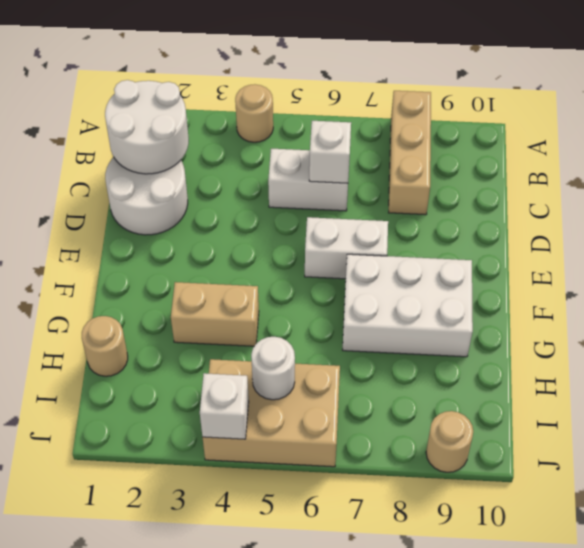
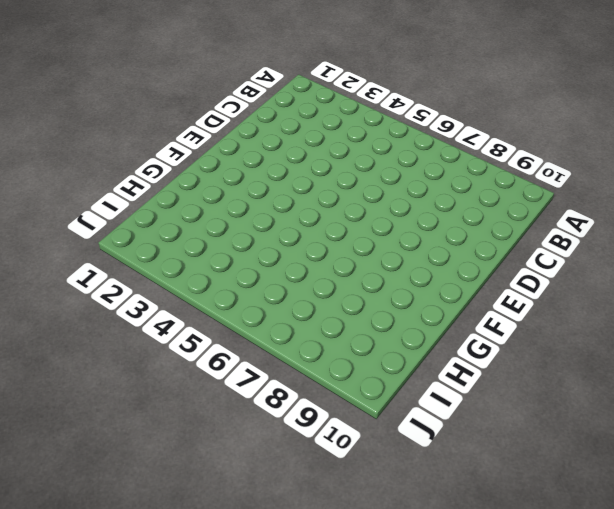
none -> tan 1x1 round brick [235,85,273,142]
none -> tan 1x3 brick [389,91,431,215]
none -> white 2x2 round brick [105,157,188,235]

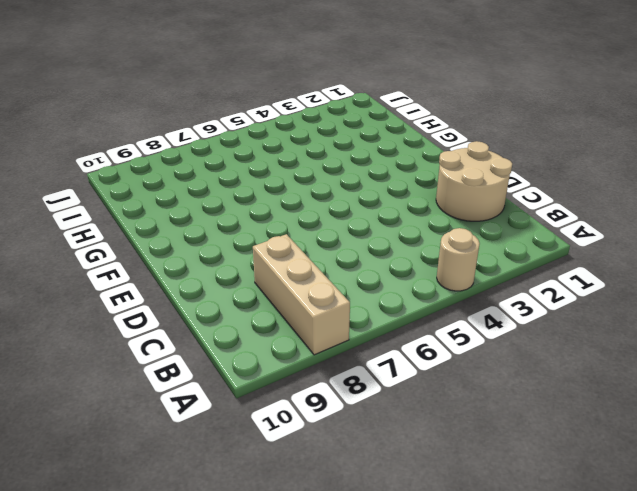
tan 2x2 round brick [436,141,512,221] -> white 2x2 round brick [105,157,188,235]
none -> white 1x2 brick [268,149,348,211]
none -> white 1x2 brick [305,217,388,279]
none -> white 2x3 brick [343,254,473,357]

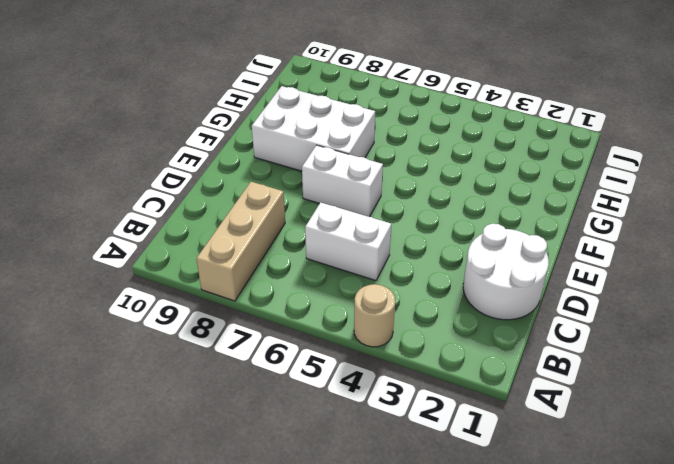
none -> tan 1x2 brick [171,282,259,346]
none -> tan 1x1 round brick [82,316,128,376]
none -> tan 2x3 brick [203,359,340,467]

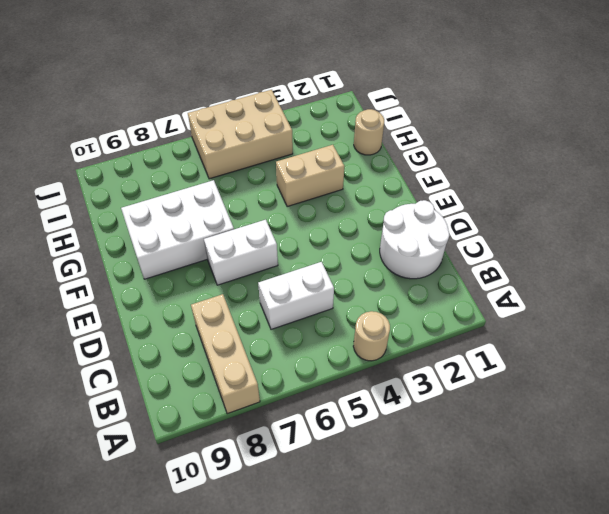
none -> tan 1x1 round brick [426,411,473,472]
none -> white 2x2 round brick [105,80,189,174]
none -> white 1x1 brick [309,121,351,183]

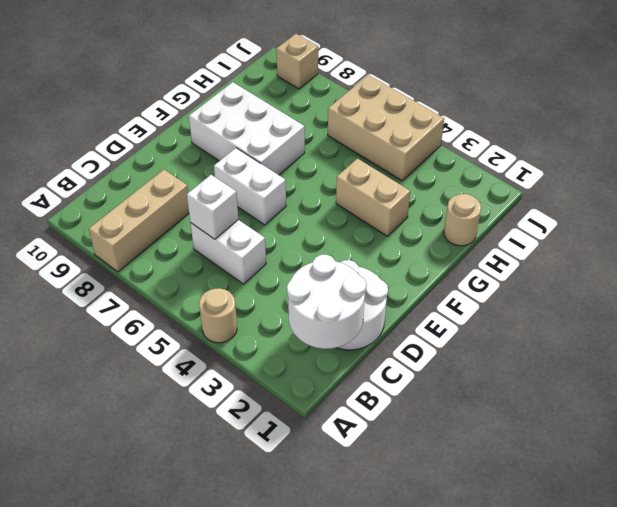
tan 1x1 brick [276,34,318,89] -> tan 1x1 round brick [426,411,473,472]
none -> white 1x1 round brick [251,337,295,400]
none -> white 1x1 brick [200,373,249,439]

